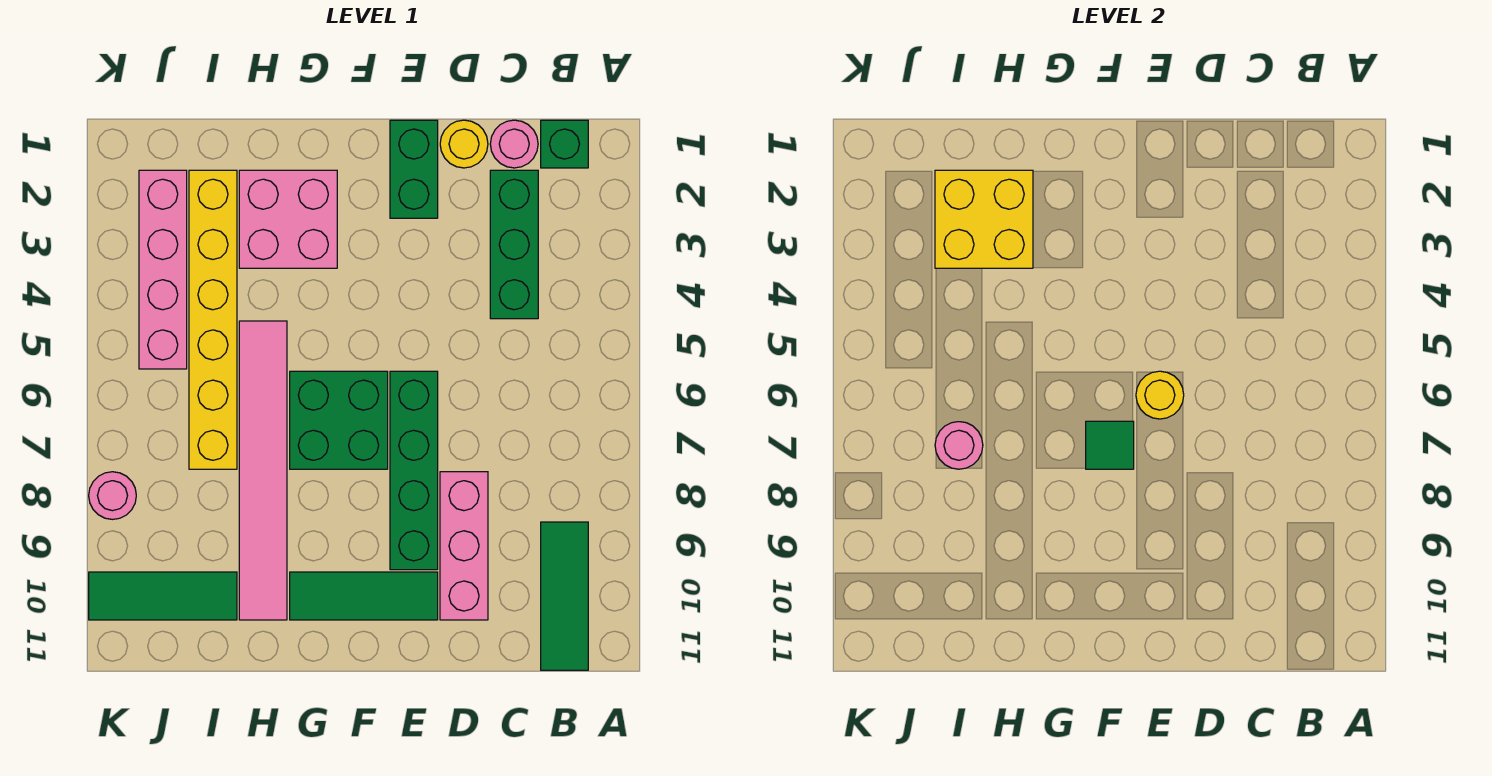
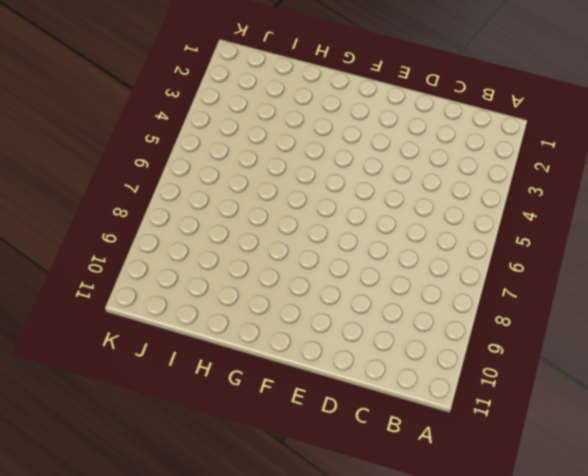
none -> green 1x1 brick [541,120,588,168]
none -> green 1x3 tile [541,522,588,670]
none -> pink 1x1 round brick [490,120,538,168]

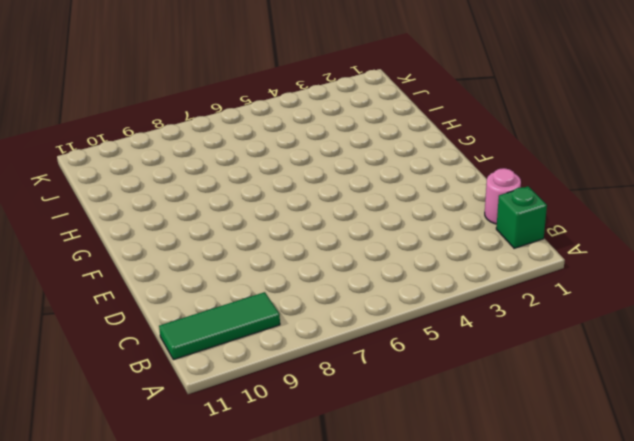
none -> green 1x3 brick [490,170,538,319]
none -> yellow 1x1 round brick [440,120,488,168]
none -> pink 1x3 brick [440,472,488,620]

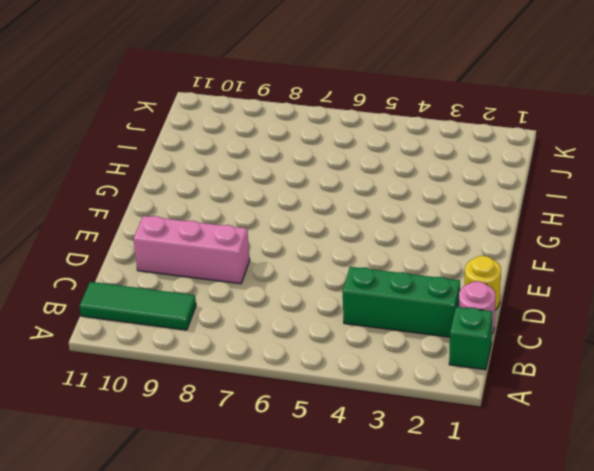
none -> green 1x2 brick [390,120,438,218]
none -> green 1x4 brick [390,371,438,570]
none -> green 1x3 tile [290,572,438,620]

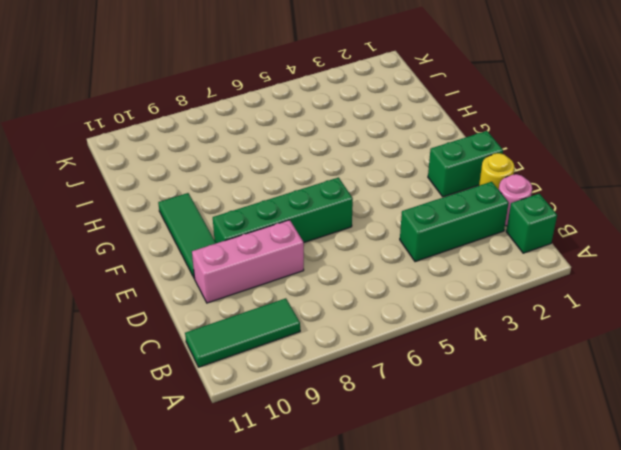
none -> green 2x2 brick [290,371,388,469]
none -> pink 2x2 brick [239,170,337,268]
none -> pink 1x6 tile [239,321,287,620]

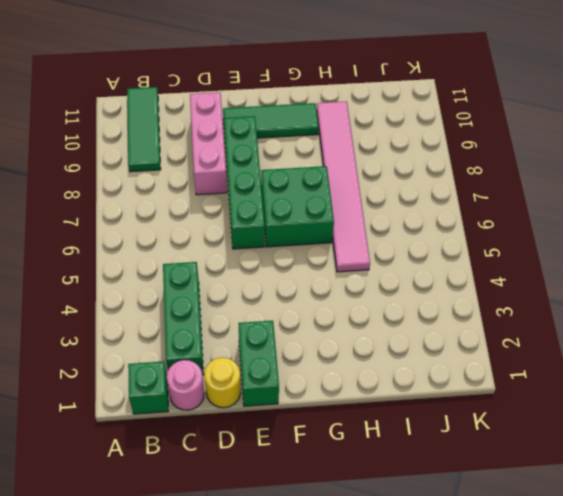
none -> pink 2x2 brick [239,170,337,268]
none -> yellow 1x6 brick [189,170,237,469]
none -> green 1x3 tile [89,572,237,620]

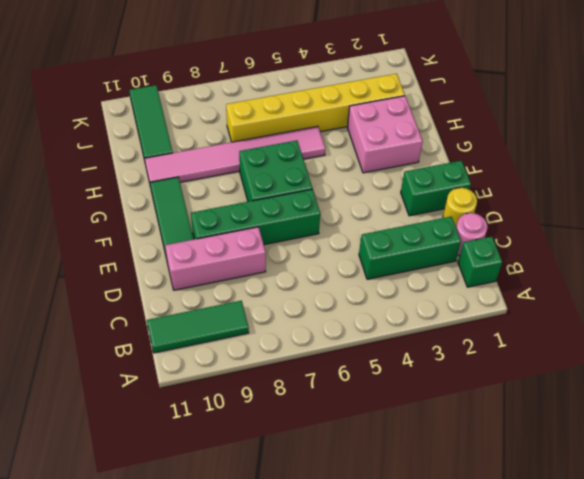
none -> pink 1x4 brick [139,170,187,369]
none -> pink 1x1 round brick [89,472,136,519]
none -> yellow 1x1 round brick [1136,371,1184,419]

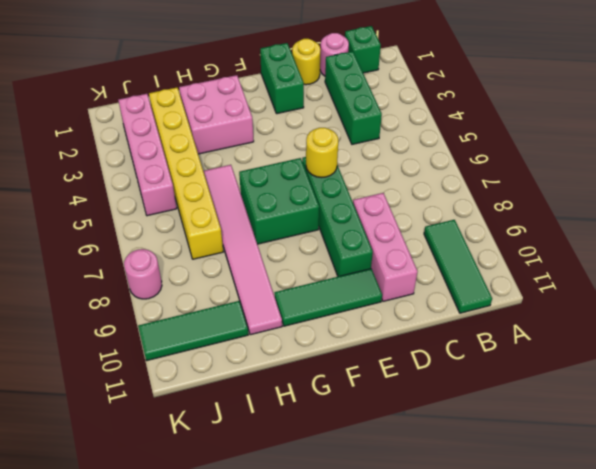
none -> green 1x1 tile [1086,421,1134,469]
none -> yellow 2x2 brick [935,170,1033,268]
none -> pink 1x1 round brick [935,422,983,469]

